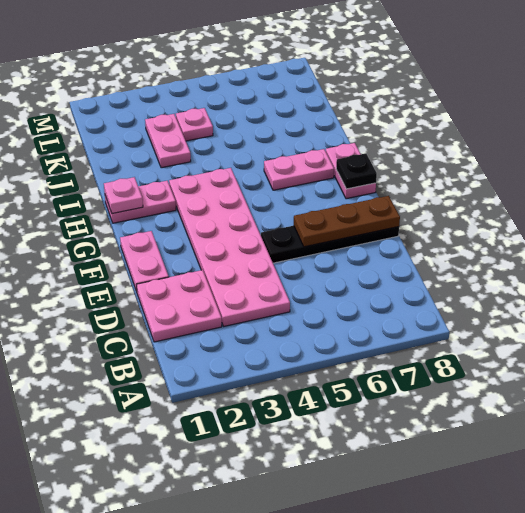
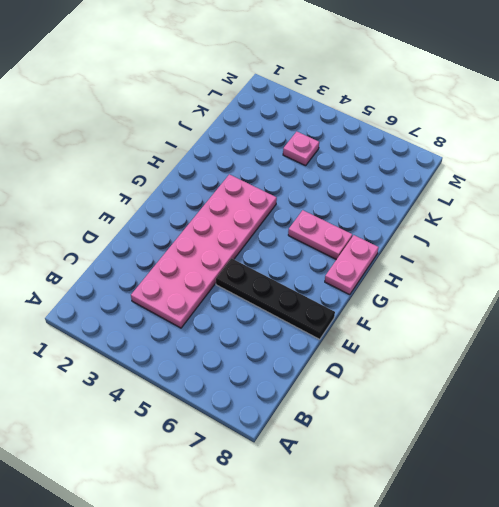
none -> pink 2x2 plate [137,270,222,342]
none -> pink 1x2 plate [120,231,169,291]
none -> pink 1x2 plate [105,181,176,223]

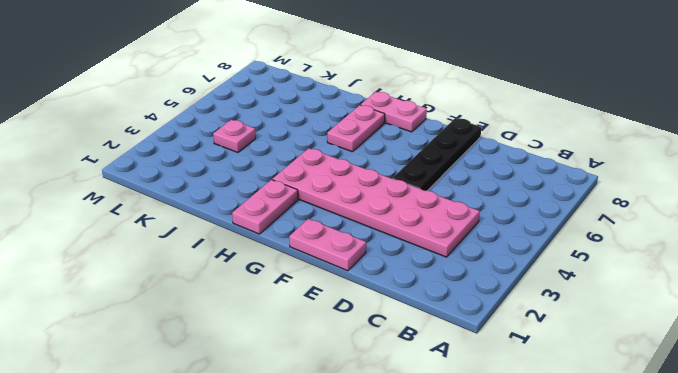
none -> pink 2x2 plate [137,270,222,342]
none -> pink 1x2 plate [145,114,191,168]
none -> brown 1x3 plate [294,196,400,247]

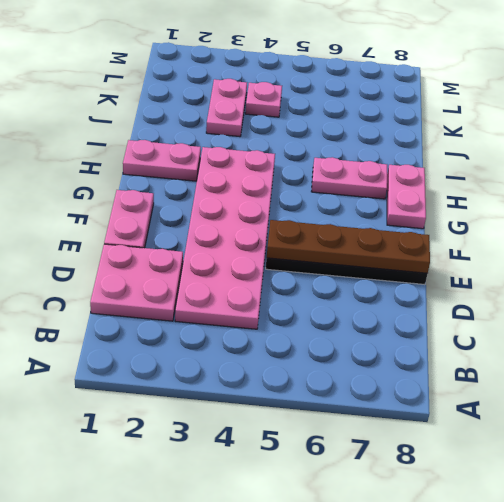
brown 1x4 plate [267,220,430,273] -> brown 1x3 plate [294,196,400,247]
none -> black 1x1 plate [336,153,377,189]
none -> pink 1x1 plate [104,177,143,214]

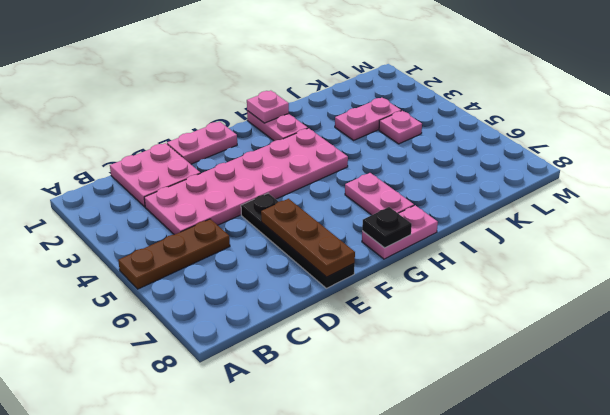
brown 1x3 plate [118,219,230,289] -> none

